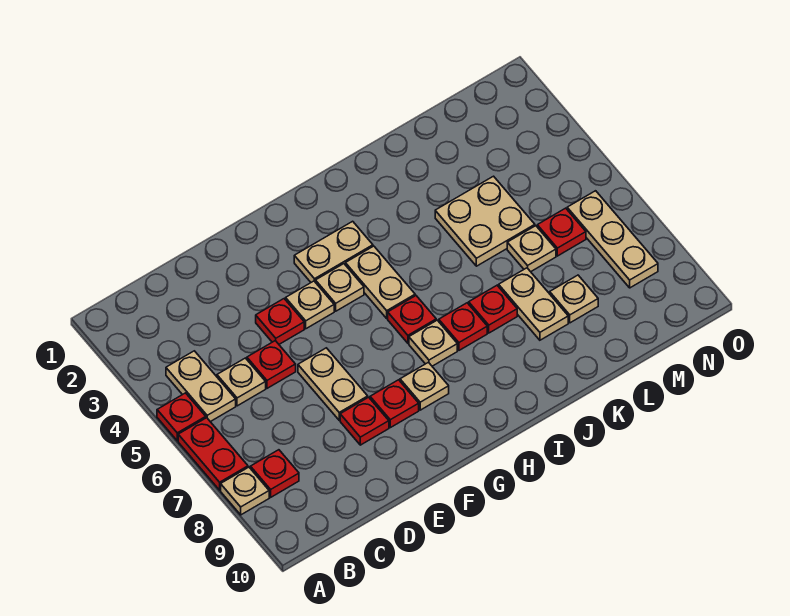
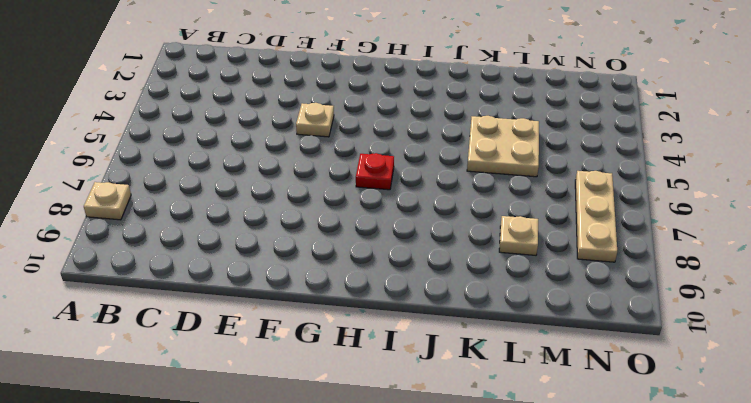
none -> red 1x1 plate [157,393,206,441]
none -> red 1x2 plate [178,418,248,490]
none -> tan 1x2 plate [166,351,236,422]

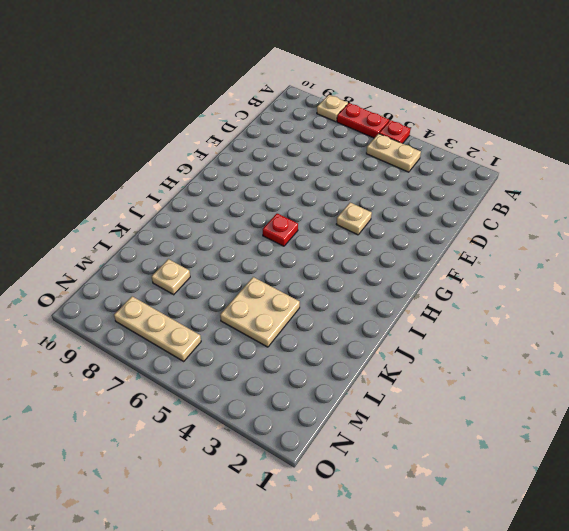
none -> red 1x1 plate [250,450,299,497]
none -> tan 1x1 plate [217,358,266,406]
none -> red 1x1 plate [247,341,296,388]

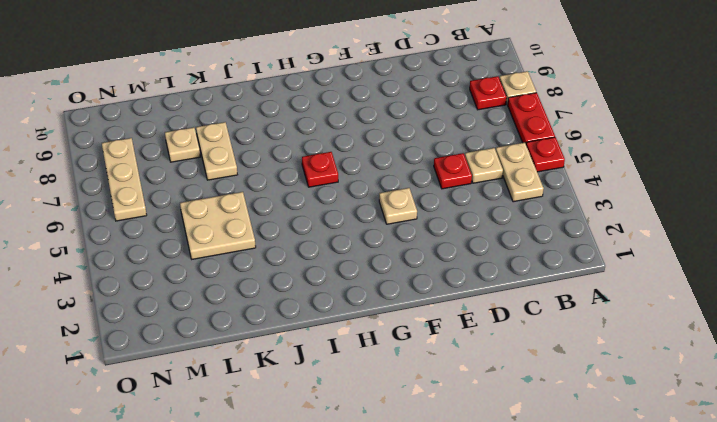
none -> red 1x1 plate [256,299,304,344]
none -> tan 1x2 plate [298,348,368,420]
none -> red 1x1 plate [340,397,389,445]

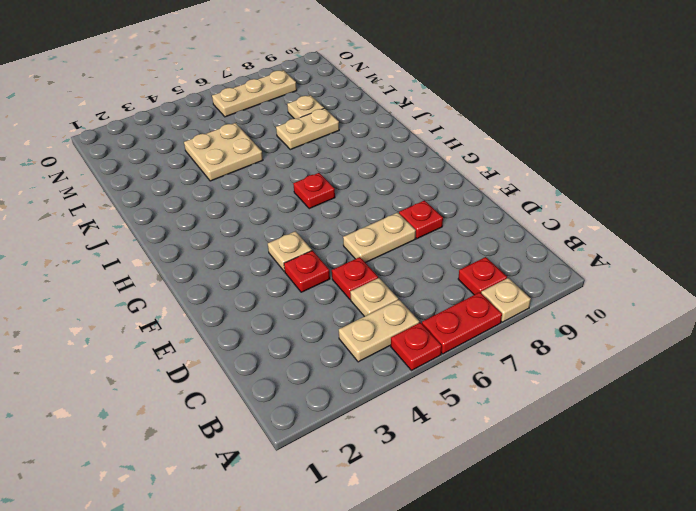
none -> red 1x1 plate [370,380,419,428]
none -> tan 1x2 plate [294,221,373,282]
none -> tan 1x1 plate [316,264,364,311]

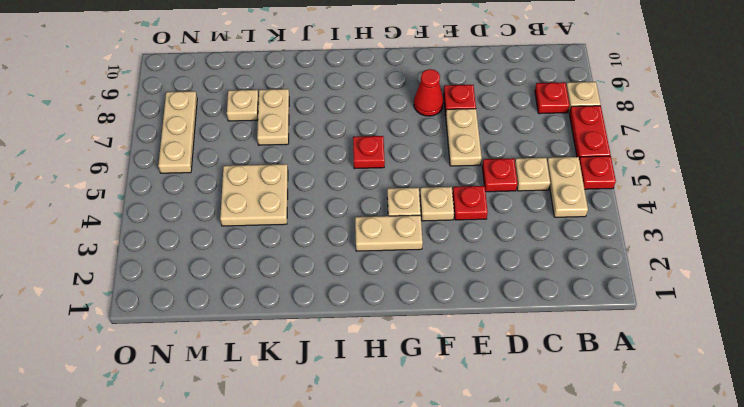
red 1x1 cone [414,69,443,116] -> red 1x1 plate [370,380,419,428]
none -> tan 1x1 plate [400,362,449,410]
none -> tan 1x2 plate [345,246,415,318]
none -> tan 1x1 plate [409,320,457,366]

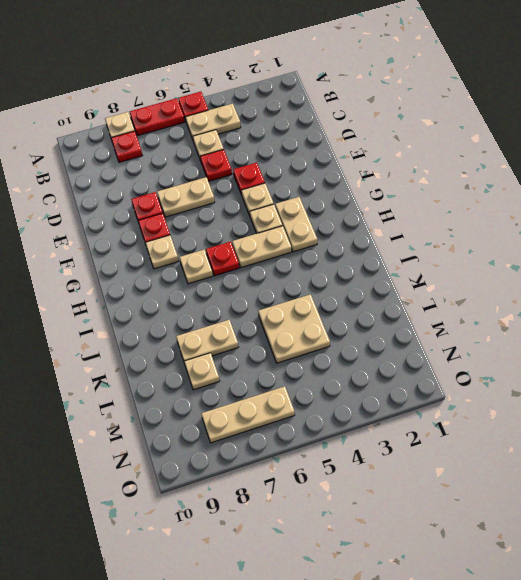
none -> red 1x1 plate [439,303,487,350]
none -> red 1x1 plate [469,286,517,333]
none -> tan 1x1 plate [507,226,556,272]

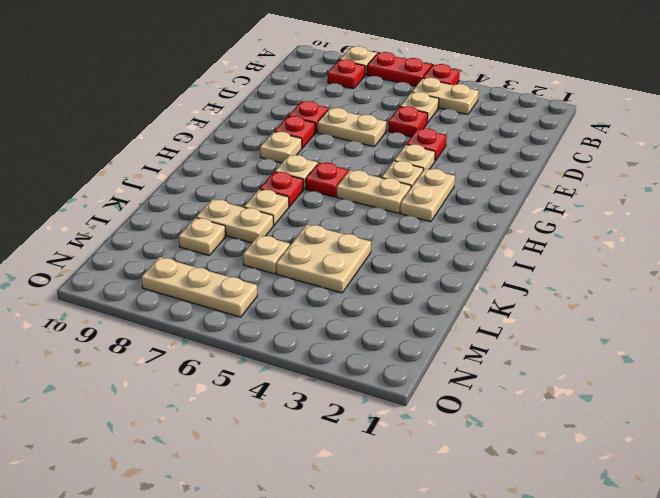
tan 1x1 plate [244,189,289,225] -> red 1x1 plate [469,286,517,333]
none -> red 1x1 plate [537,208,586,256]

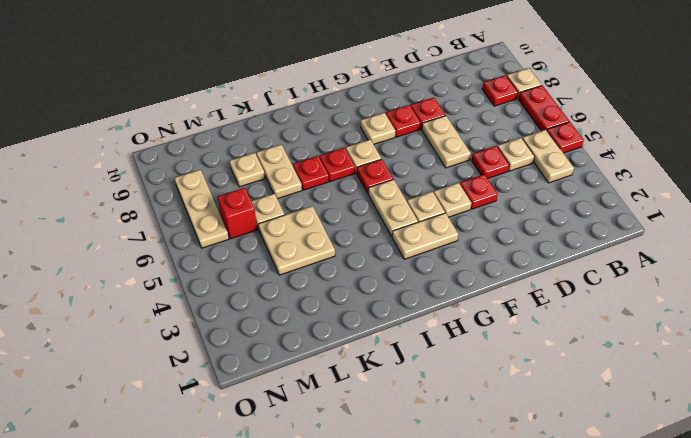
red 1x1 brick [218,188,257,239] -> red 1x1 plate [537,208,586,256]

